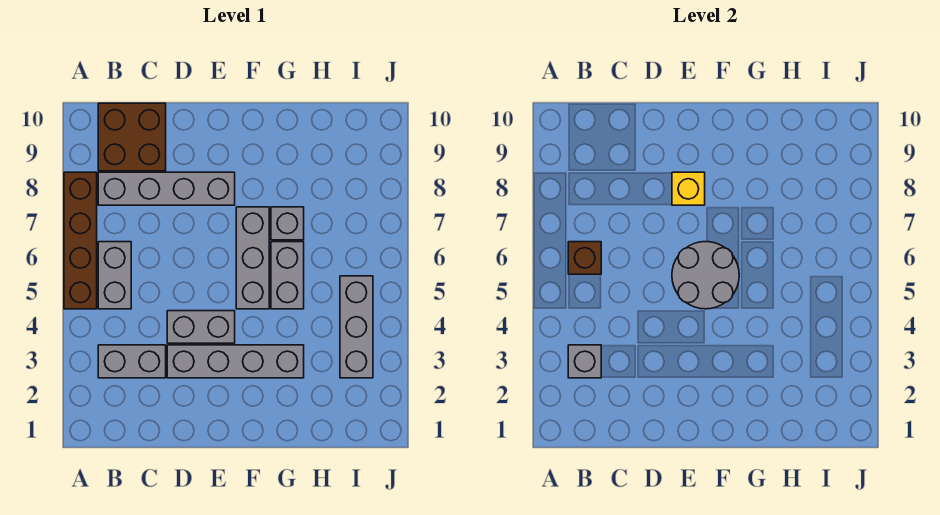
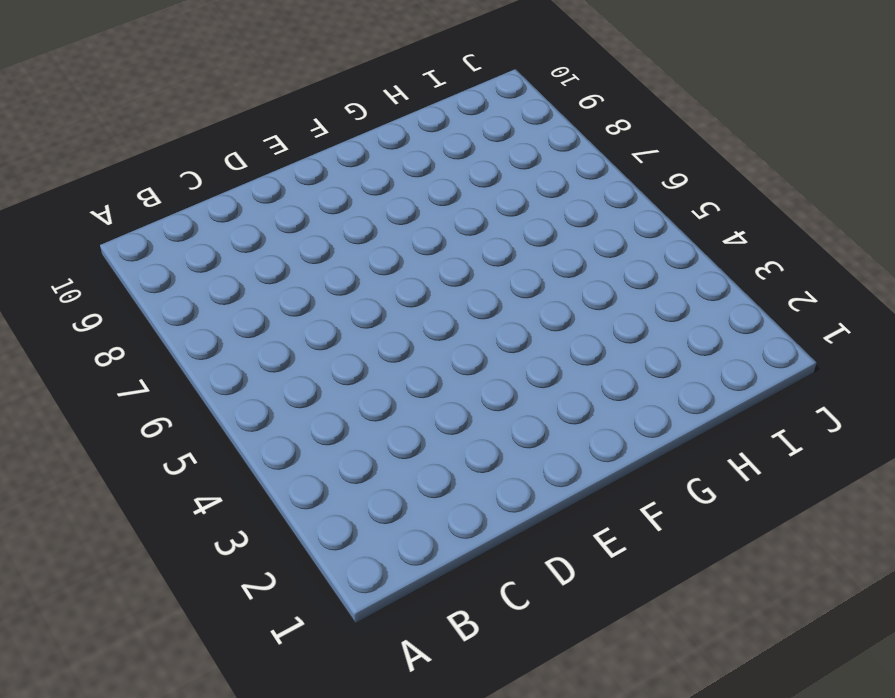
none -> brown 1x4 brick [64,172,97,309]
none -> grey 1x2 brick [98,345,166,378]
none -> grey 1x2 brick [98,242,131,309]

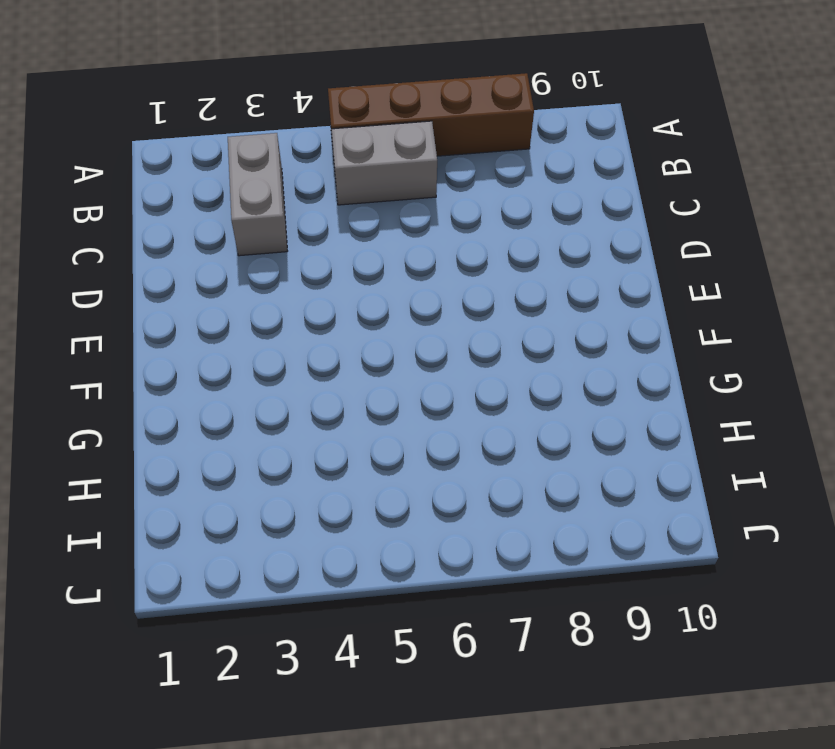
none -> grey 1x4 brick [98,172,235,205]
none -> brown 2x2 brick [98,103,166,171]
none -> grey 1x4 brick [167,345,304,378]

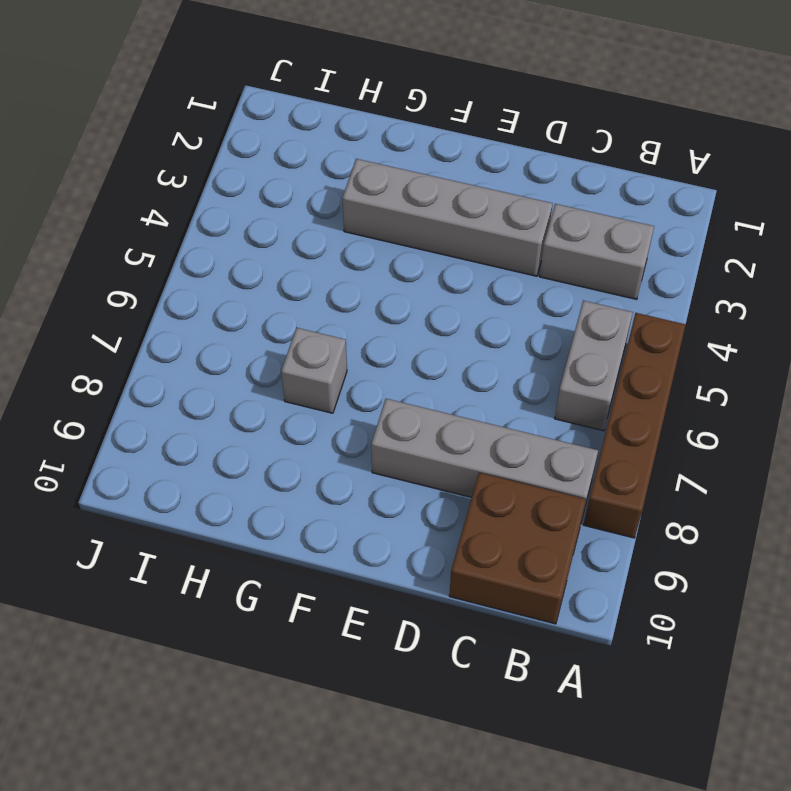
none -> grey 1x2 brick [167,311,235,343]
none -> grey 1x3 brick [236,207,269,309]
none -> grey 1x2 brick [271,242,304,309]

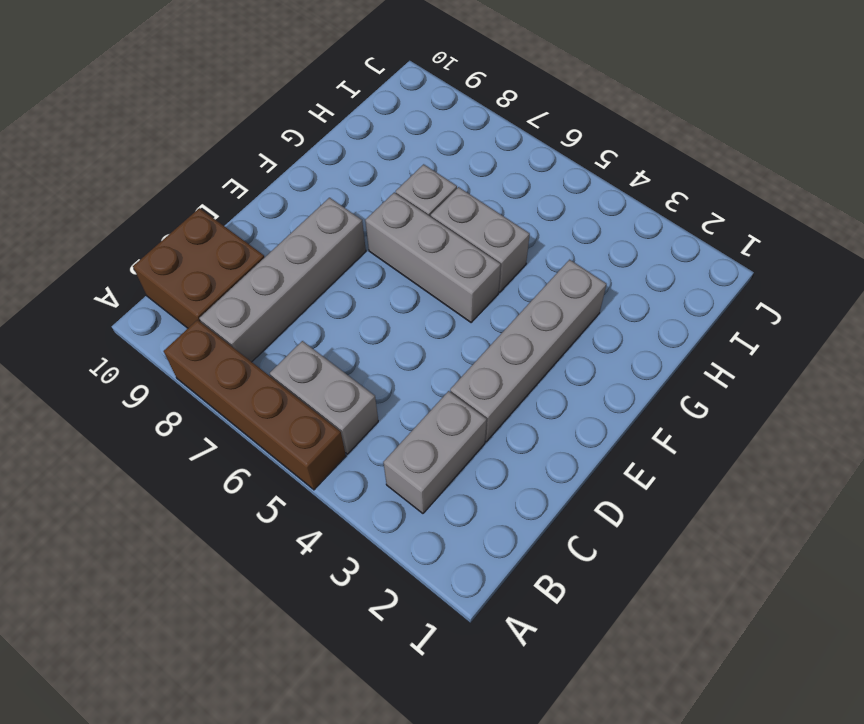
none -> grey 1x2 brick [167,311,235,343]
none -> grey 1x3 brick [340,276,373,378]
none -> grey 1x1 brick [568,345,601,378]

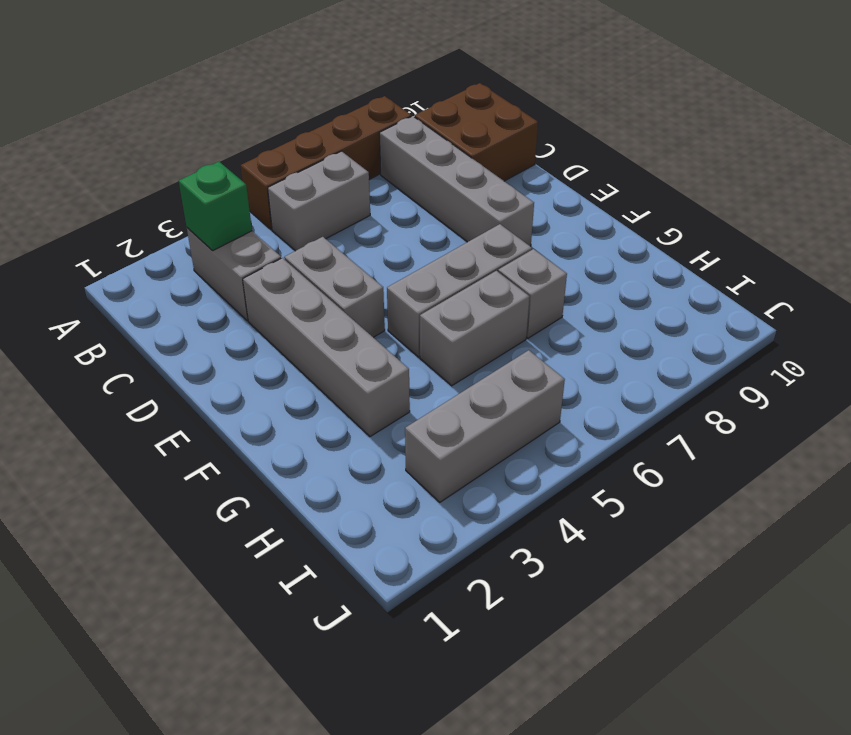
green 1x1 brick [179,162,252,250] -> grey 1x1 brick [568,345,601,378]
none -> brown 1x1 brick [568,242,601,274]
none -> grey 2x2 round brick [672,242,739,309]
none -> yellow 1x1 brick [672,172,705,205]

